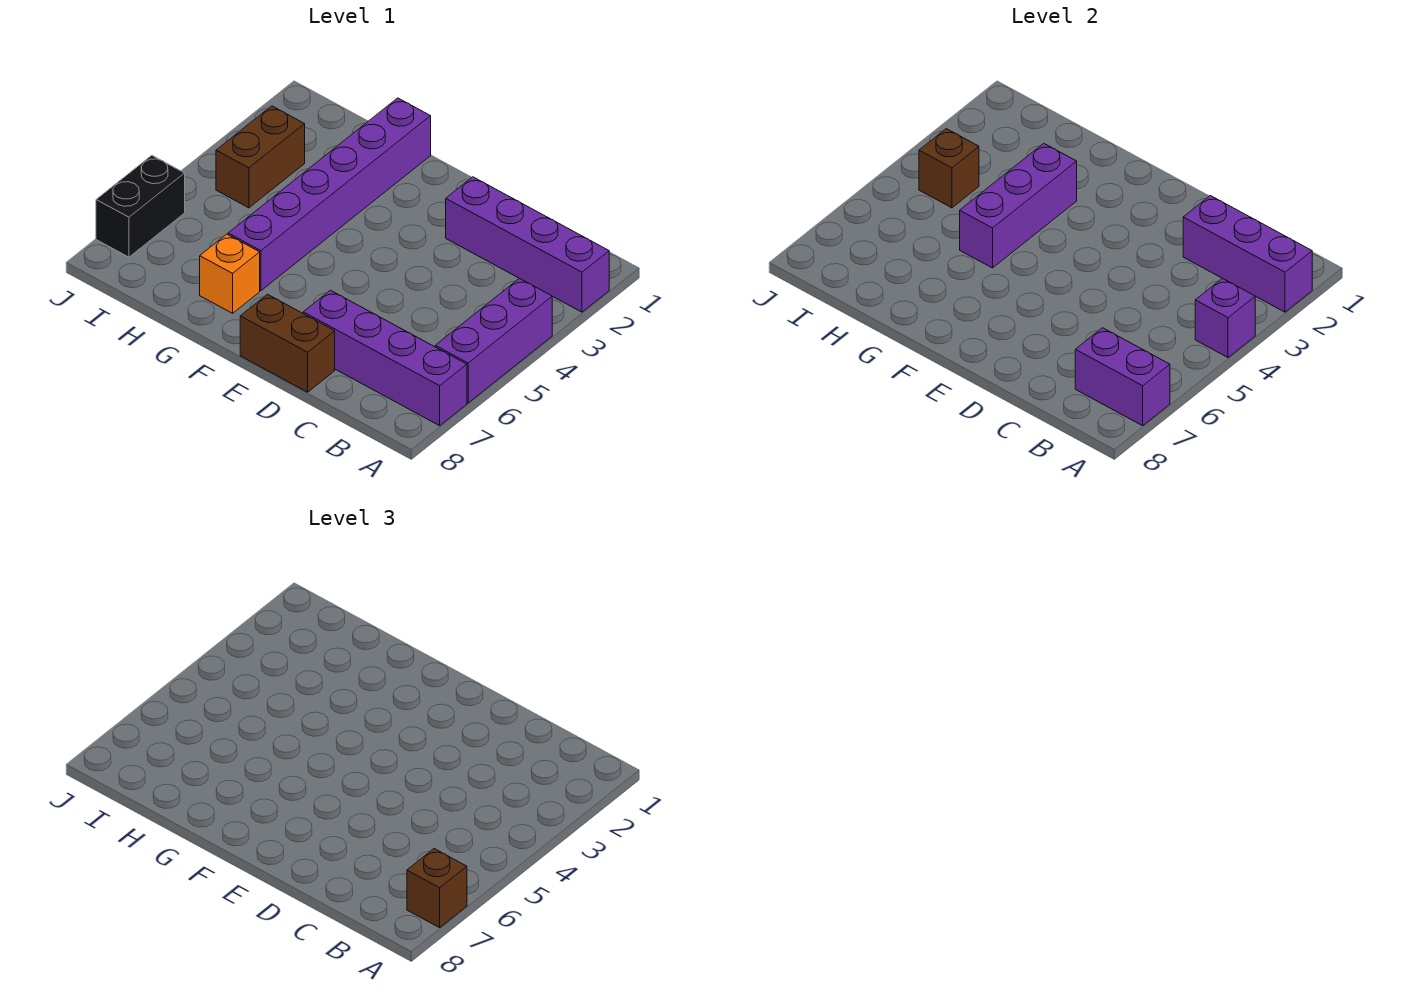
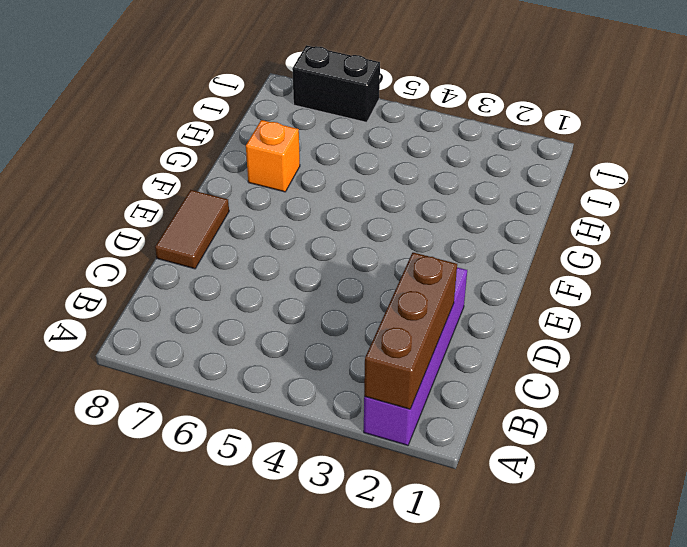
brown 1x3 brick [364,252,457,409] -> purple 1x3 brick [1183,196,1312,312]
brown 1x2 tile [155,190,229,269] -> brown 1x2 brick [240,294,335,392]
none -> purple 1x3 brick [435,278,552,403]
none -> purple 1x4 brick [303,290,467,426]
none -> purple 1x6 brick [228,98,431,291]

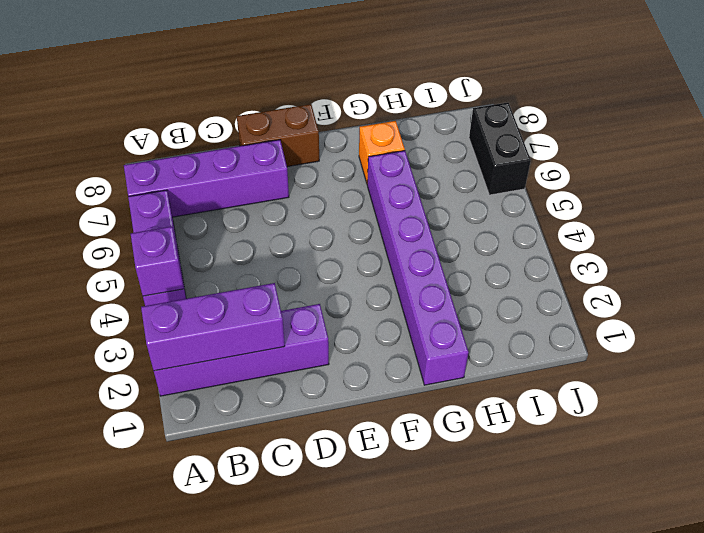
none -> brown 1x2 brick [216,106,305,208]
none -> purple 1x2 brick [1075,328,1170,426]
none -> purple 1x3 brick [960,143,1077,268]

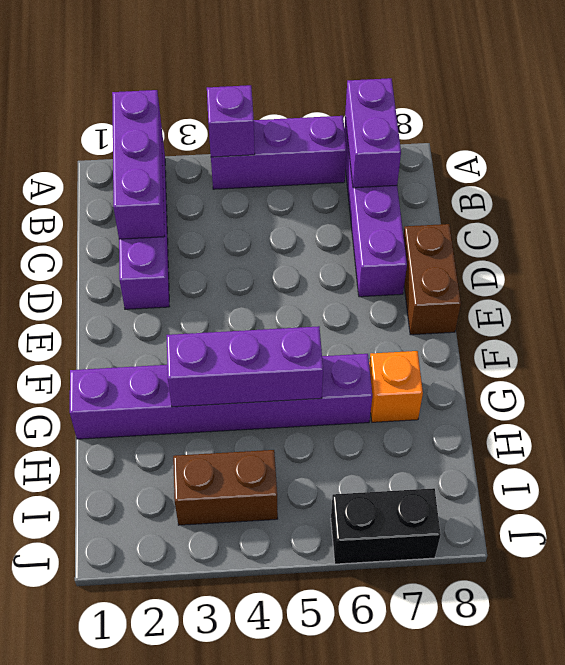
none -> brown 1x1 brick [919,129,979,208]
none -> brown 1x1 brick [407,849,467,928]

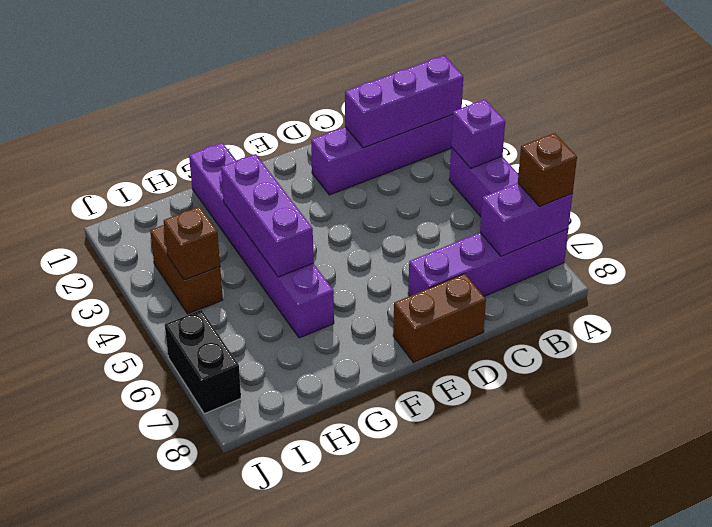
none -> orange 1x1 brick [200,234,260,313]

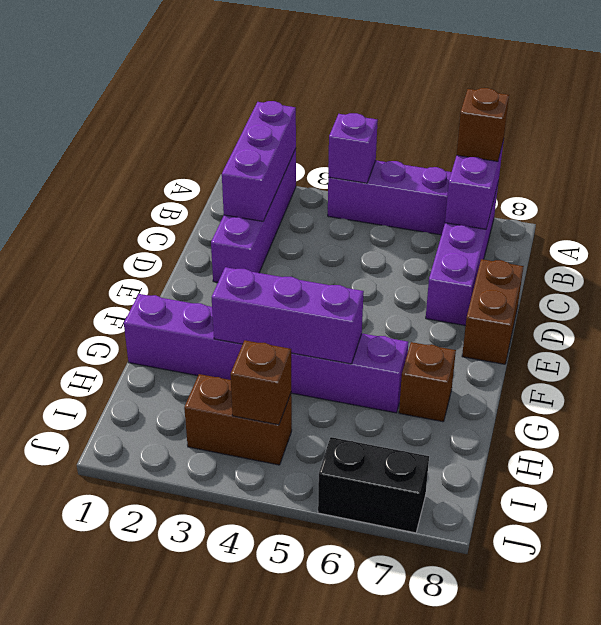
brown 1x1 brick [399,342,456,422] -> orange 1x1 brick [200,234,260,313]

